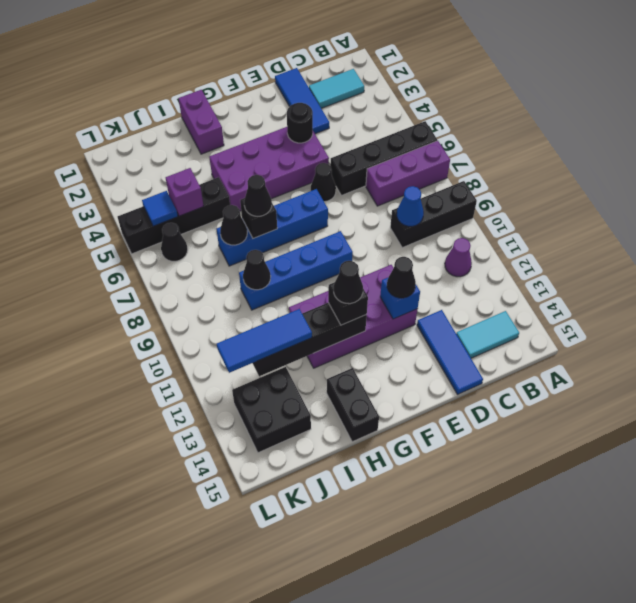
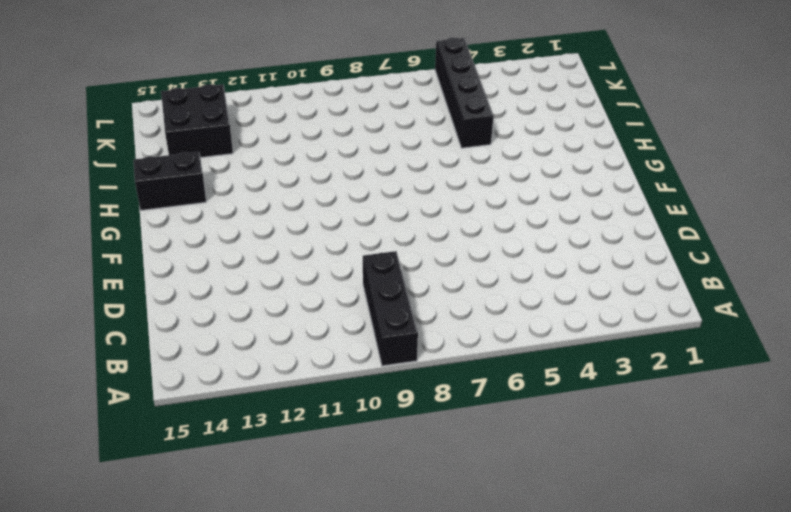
none -> black 1x4 brick [330,121,437,196]
none -> purple 1x3 brick [366,141,450,206]
none -> cyan 1x2 tile [309,69,364,108]
none -> purple 1x1 cone [445,238,472,277]

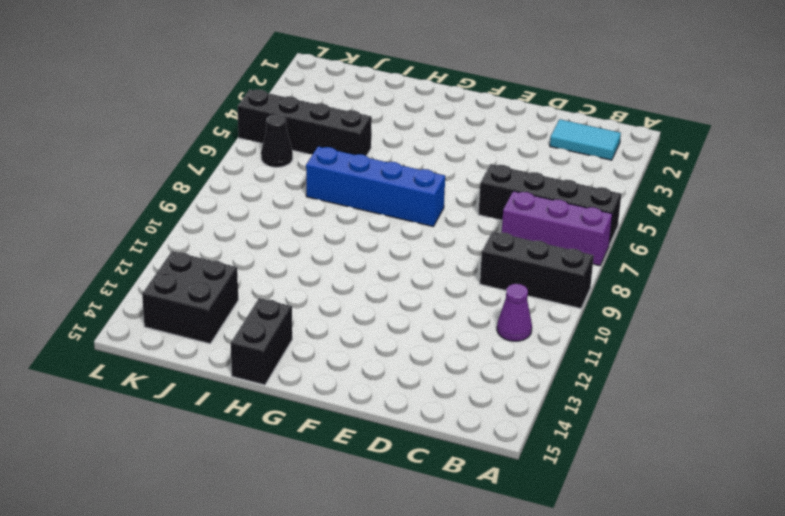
none -> cyan 1x2 tile [456,311,519,358]
none -> blue 1x3 tile [275,68,329,134]
none -> blue 1x3 tile [417,310,483,394]
none -> purple 2x4 brick [209,127,329,211]

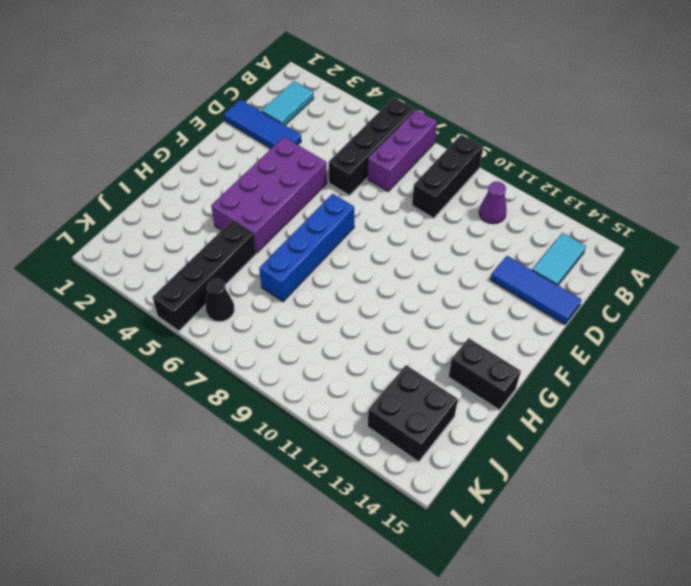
none -> black 1x1 cone [311,163,336,202]
none -> purple 2x4 brick [289,265,417,368]
none -> blue 1x4 brick [239,231,353,310]
none -> purple 1x2 brick [179,90,224,154]

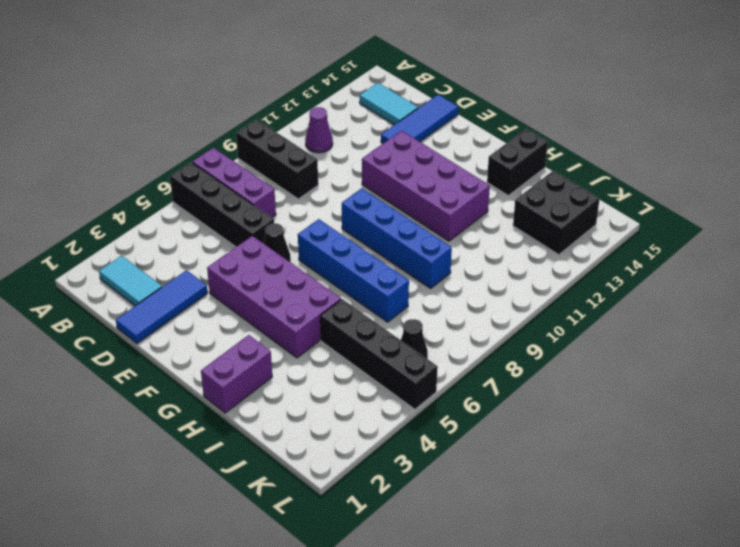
none -> blue 1x1 cone [397,186,424,226]
none -> black 1x1 round brick [287,103,313,143]
none -> blue 1x1 brick [380,278,420,319]
none -> black 1x4 brick [253,303,367,376]

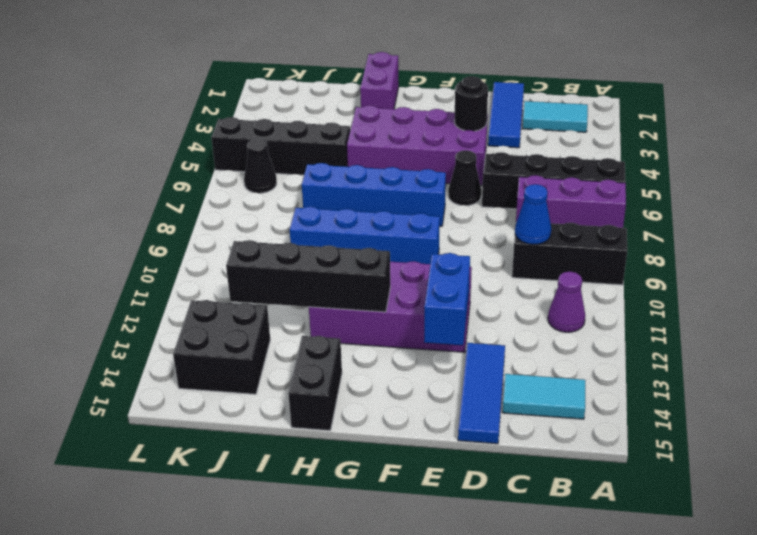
blue 1x2 brick [424,253,470,345] -> blue 1x1 brick [380,278,420,319]
none -> black 1x1 brick [240,198,277,238]
none -> black 1x1 cone [220,205,247,245]
none -> black 1x1 cone [243,250,271,290]
none -> purple 1x1 brick [166,168,204,216]

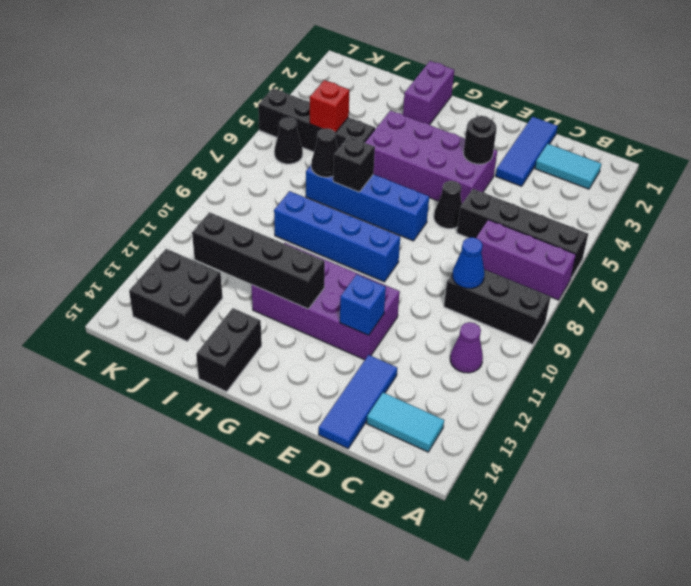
red 1x1 brick [310,80,349,133] -> purple 1x1 brick [166,168,204,216]
none -> black 1x1 cone [243,250,271,290]
none -> blue 1x1 tile [142,191,178,226]
none -> black 1x1 cone [387,257,416,298]
none -> black 1x1 brick [328,282,368,325]

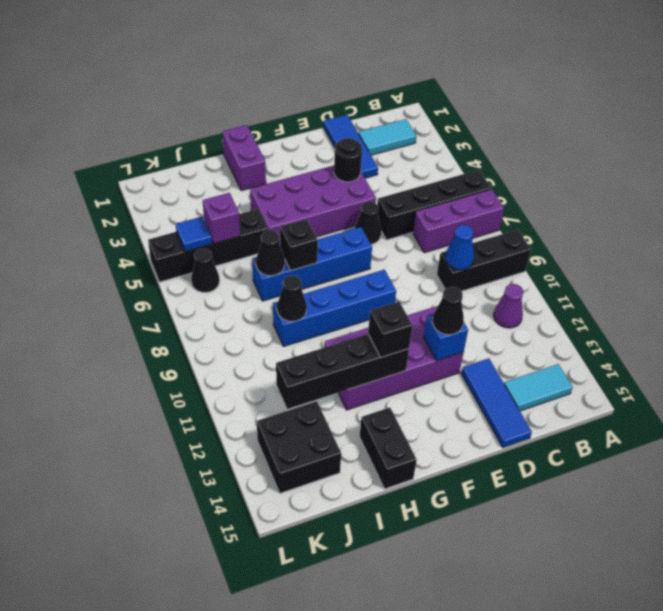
none -> black 1x1 cone [244,175,272,216]
none -> blue 1x3 tile [217,309,312,373]
none -> black 1x1 cone [334,261,363,304]

